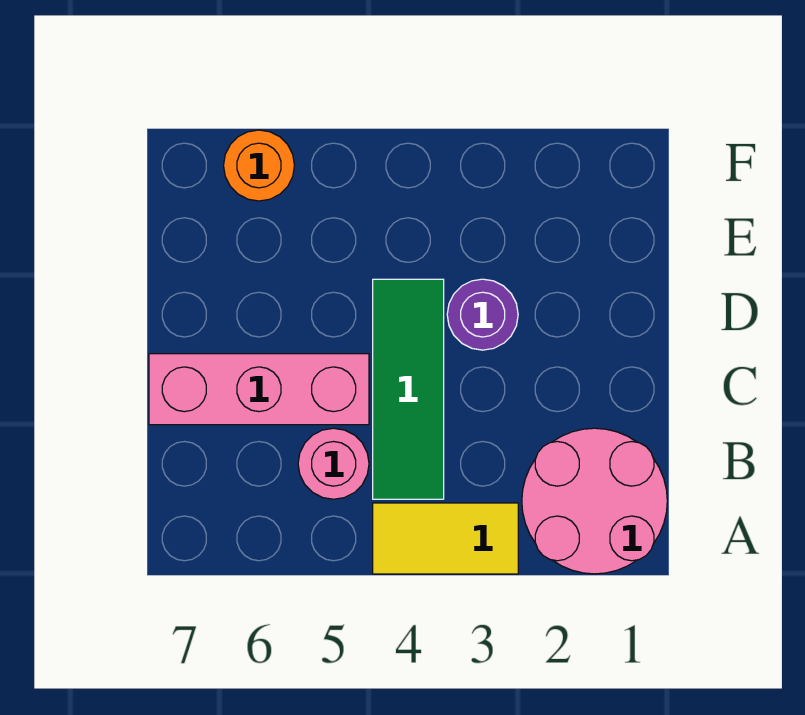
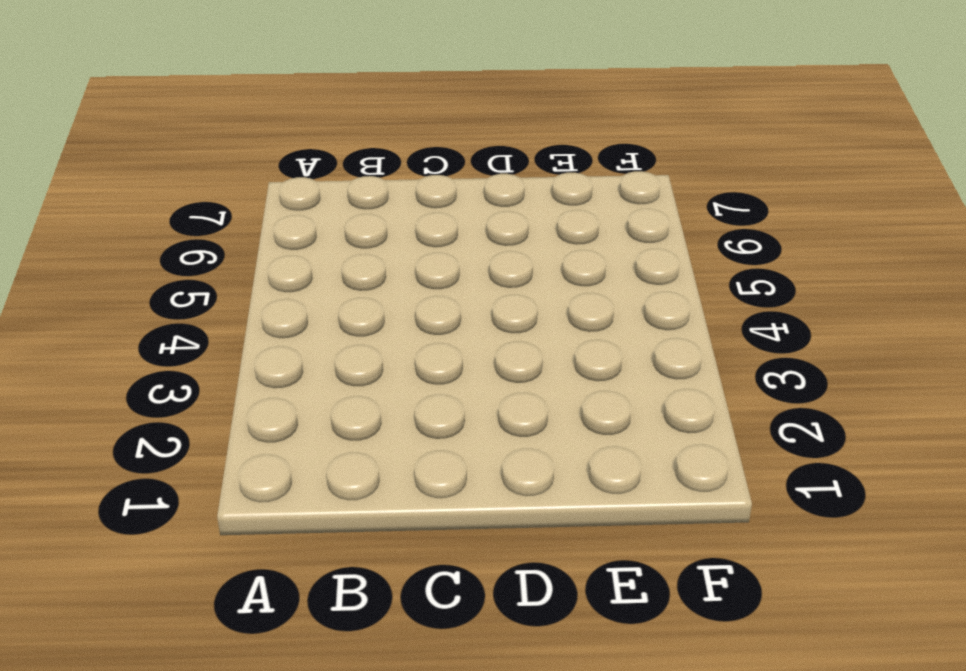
none -> pink 2x2 round brick [522,428,667,574]
none -> yellow 1x2 tile [373,503,518,574]

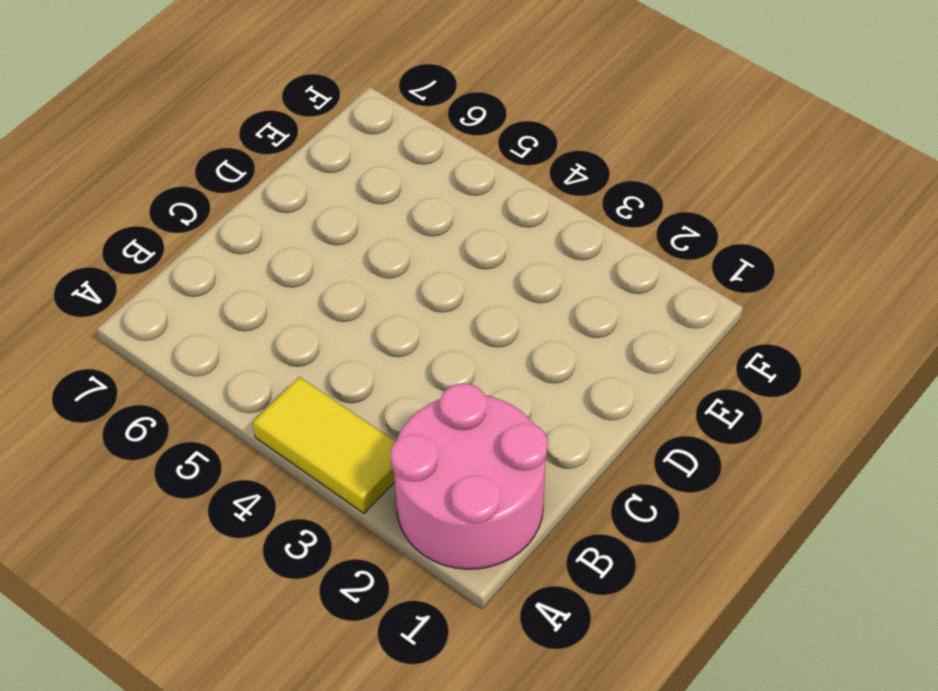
none -> green 1x3 tile [373,279,444,499]
none -> pink 1x1 round brick [298,428,369,499]

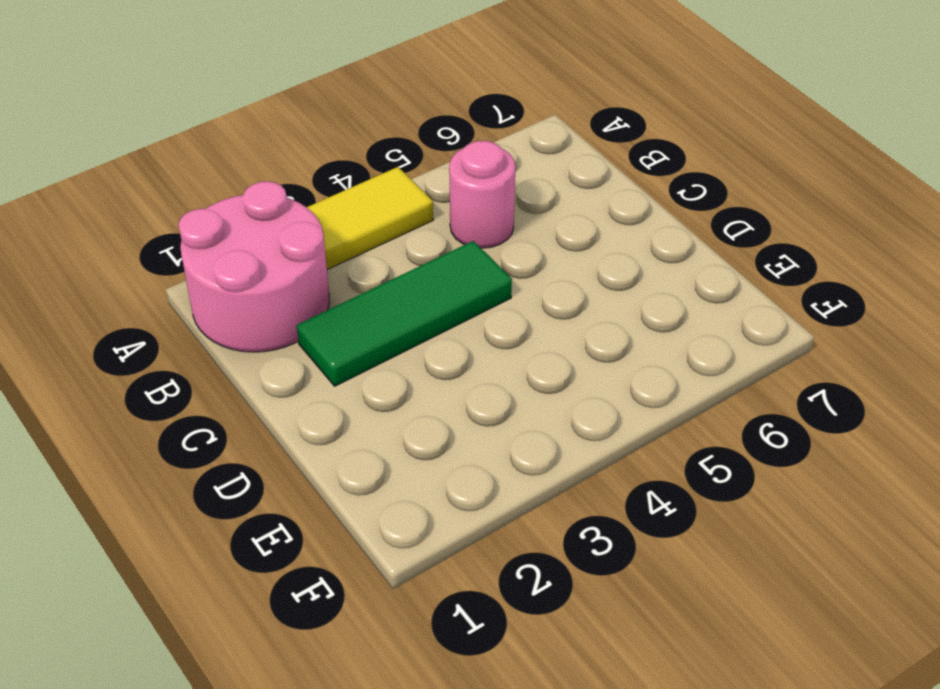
green 1x3 tile [297,241,512,386] -> green 1x3 tile turned to [373,279,444,499]
none -> pink 1x3 brick [149,354,369,425]
none -> purple 1x1 round brick [447,279,518,350]

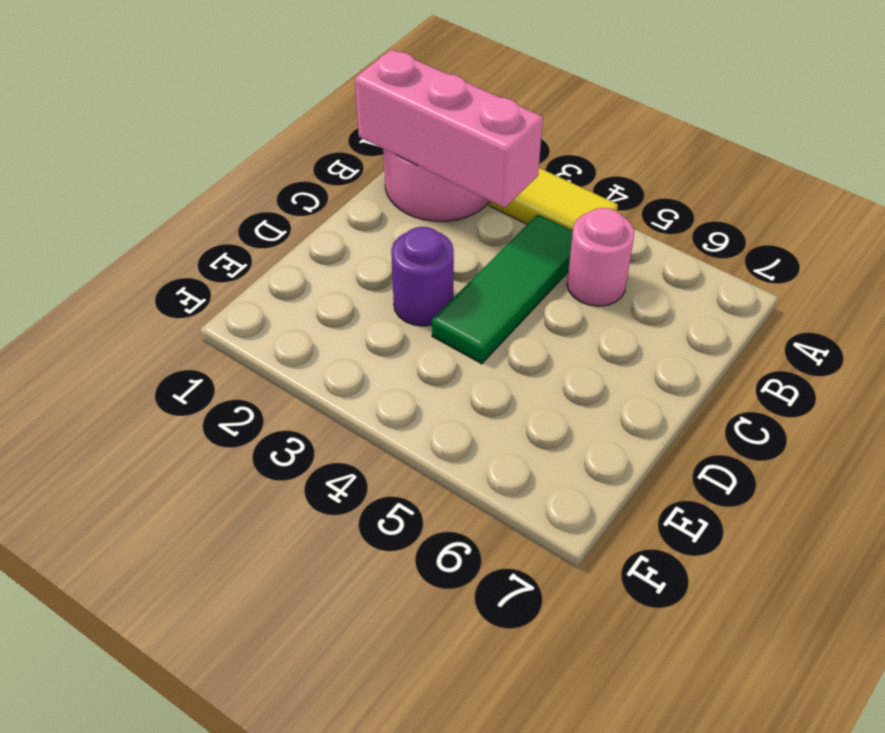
pink 1x3 brick [355,49,543,208] -> pink 1x3 brick moved to [149,354,369,425]
none -> orange 1x1 round brick [224,130,294,201]

